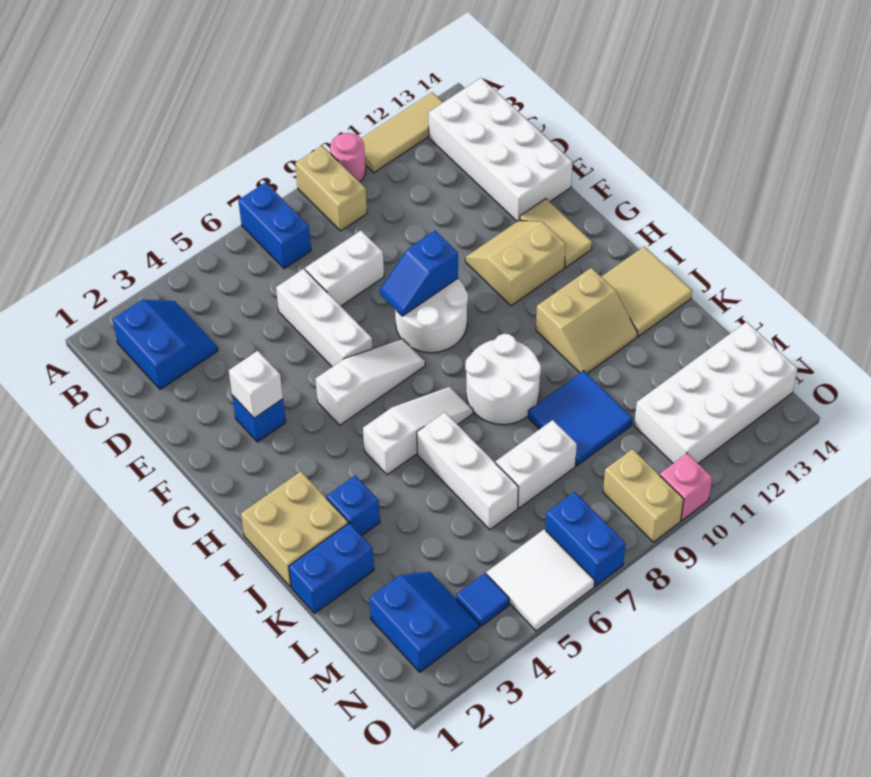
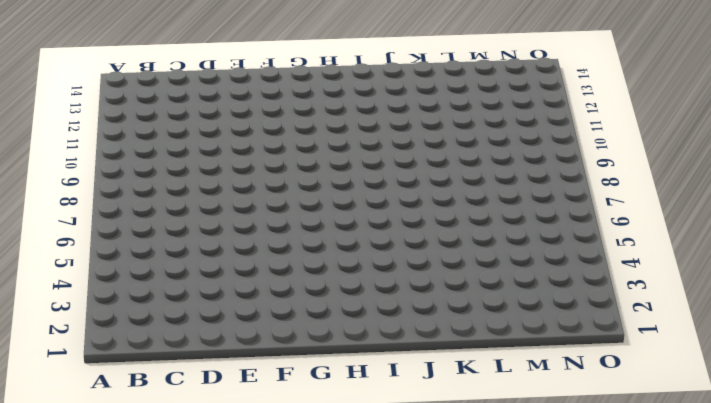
none -> blue 1x2 brick [238,182,311,269]
none -> tan 1x2 brick [295,146,367,231]
none -> pink 1x1 round brick [330,133,366,182]
none -> tan 1x3 tile [361,92,443,173]

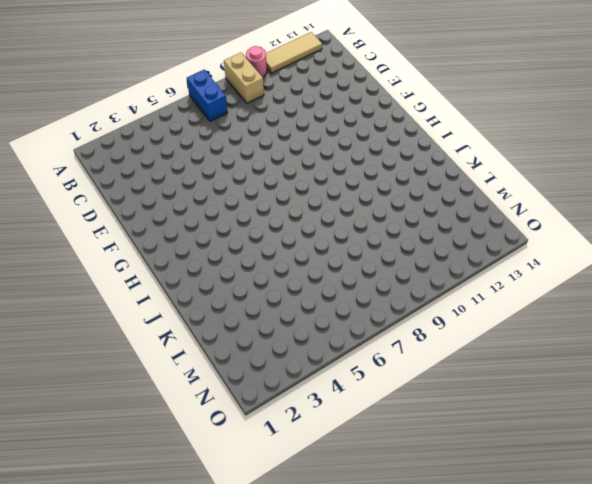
none -> blue 2x2 slope [113,300,218,389]
none -> white 2x4 brick [428,78,572,221]
none -> white 1x3 brick [276,269,372,367]
none -> white 1x2 brick [305,231,384,306]

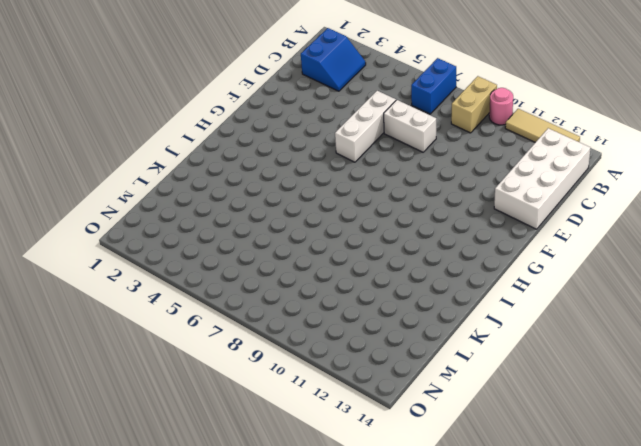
none -> blue 1x1 brick [232,395,286,442]
none -> white 2x2 round brick [395,279,468,353]
none -> tan 2x2 slope [465,221,566,306]
none -> tan 1x2 tile [520,199,592,267]

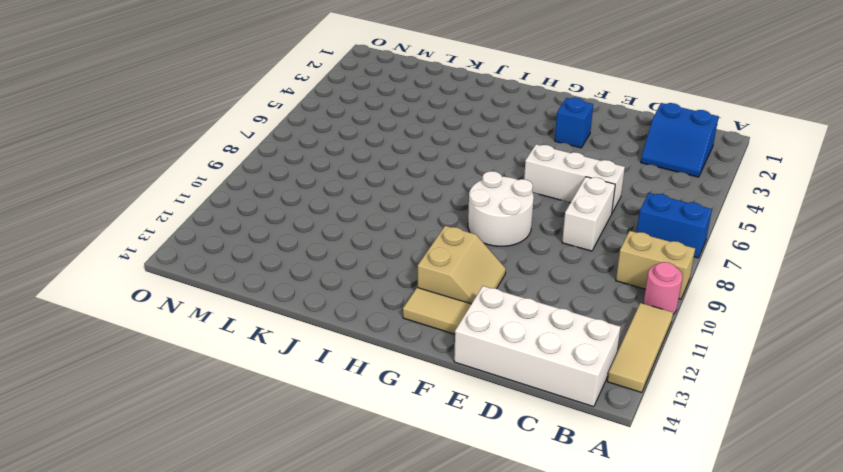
none -> white 1x3 slope [316,339,425,425]
none -> tan 2x2 brick [241,471,348,587]
none -> white 1x3 slope [363,387,473,475]
none -> white 2x2 round brick [465,334,541,425]

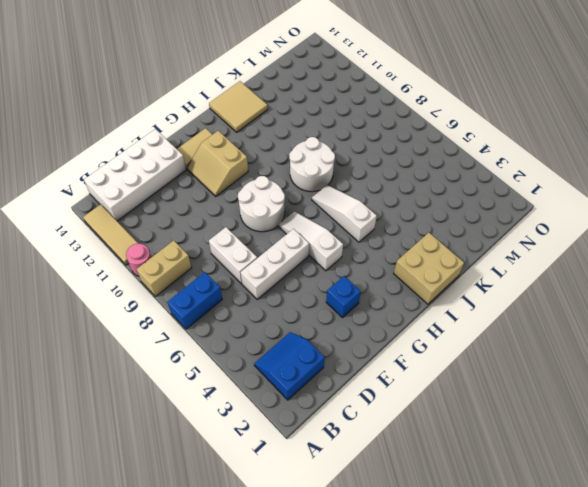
none -> tan 2x2 slope [536,268,638,373]
none -> blue 1x1 brick [326,475,380,536]
none -> white 1x3 brick [417,412,518,530]
none -> blue 1x2 brick [289,523,374,614]

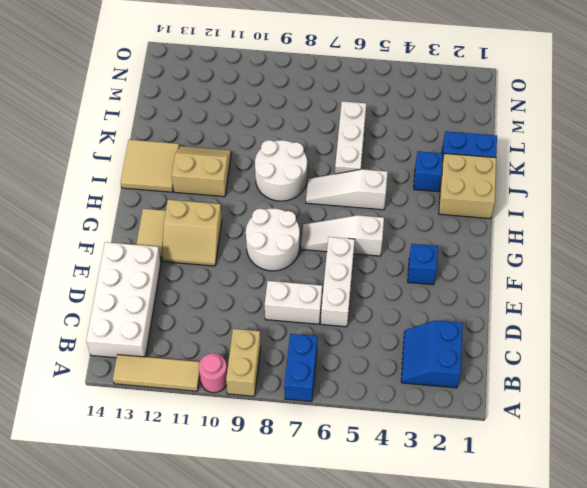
none -> blue 2x2 tile [528,371,632,466]
none -> white 1x2 brick [496,420,577,508]
none -> blue 2x2 slope [369,572,479,672]
none -> white 2x4 brick [634,322,797,463]

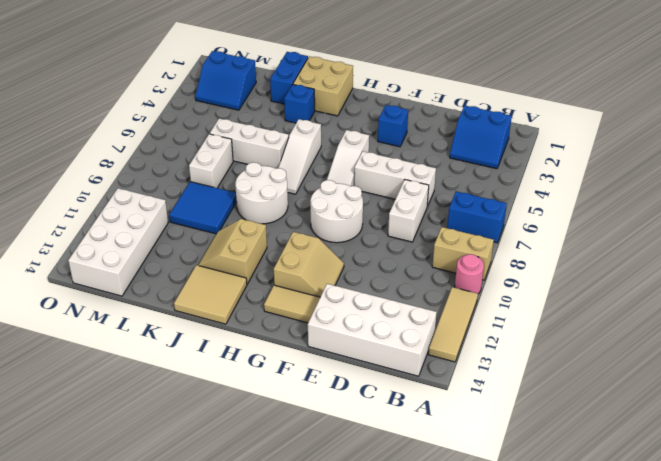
none -> blue 1x1 tile [456,573,509,626]
none -> white 2x2 tile [486,529,595,631]
none -> blue 1x2 brick [546,492,625,586]
none -> tan 1x2 brick [603,449,684,542]

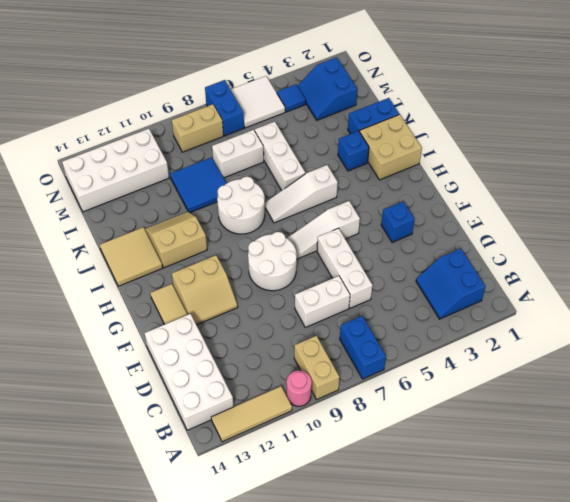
tan 1x2 brick [172,104,223,152] -> tan 1x2 brick turned to [603,449,684,542]
none -> pink 1x1 brick [660,453,712,521]
none -> white 1x1 brick [229,351,283,418]
none -> blue 1x2 slope [380,231,458,316]

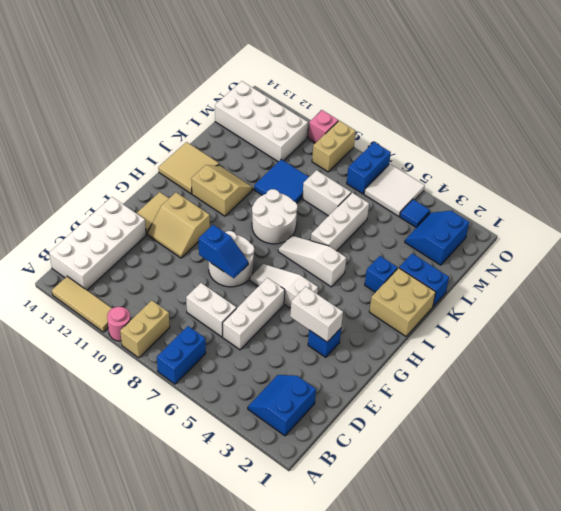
white 1x2 brick [290,287,343,342] -> white 1x1 brick [229,351,283,418]

